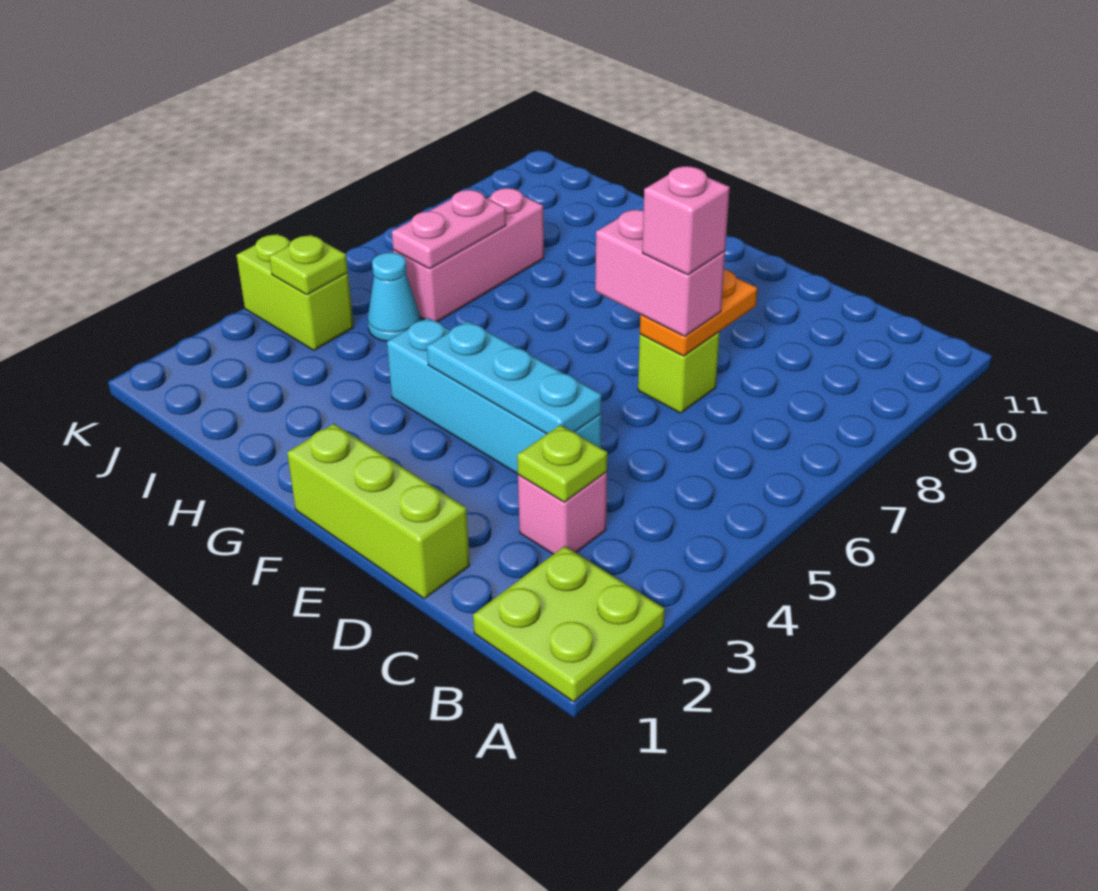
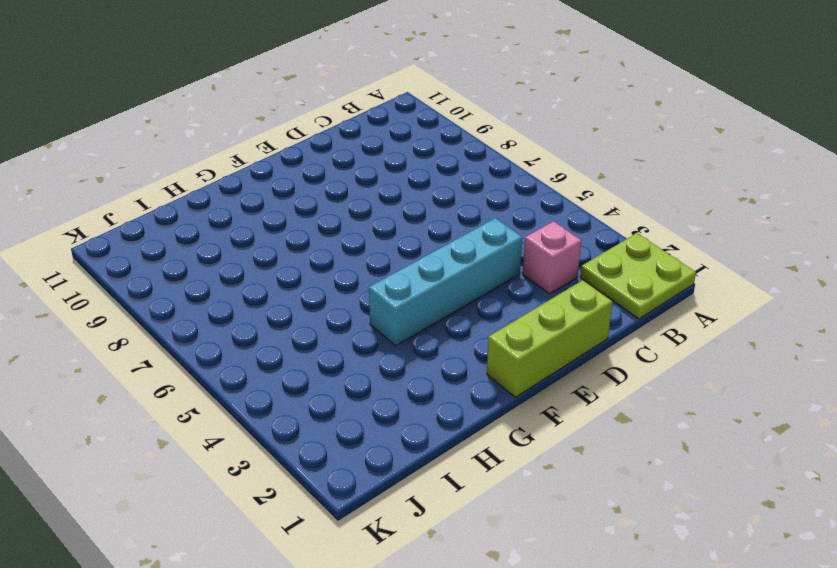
none -> lime 1x1 brick [638,332,720,413]
none -> cyan 1x1 cone [368,253,420,341]
none -> pink 1x3 brick [393,188,544,322]

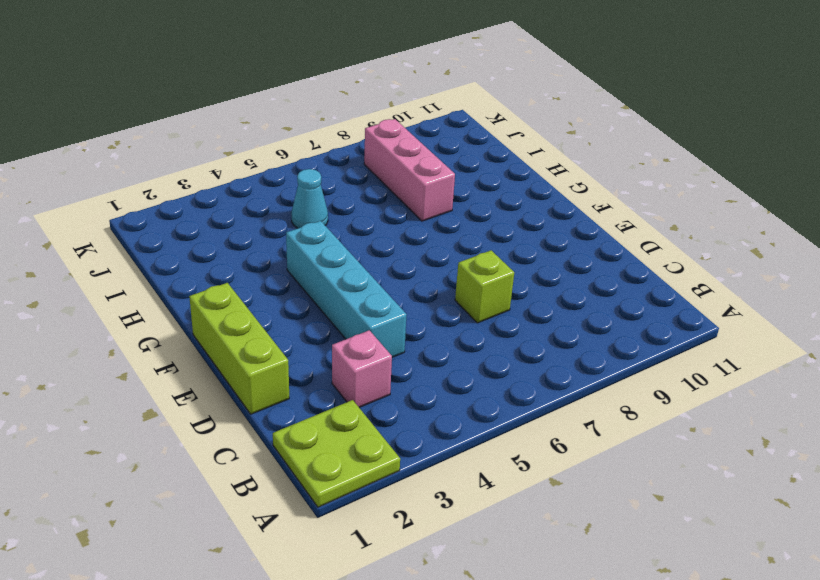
pink 1x3 brick [364,119,455,221] -> pink 1x3 brick turned to [393,188,544,322]
none -> lime 1x2 brick [237,234,354,350]
none -> lime 1x1 plate [517,425,607,502]
none -> cyan 1x3 plate [427,321,602,434]

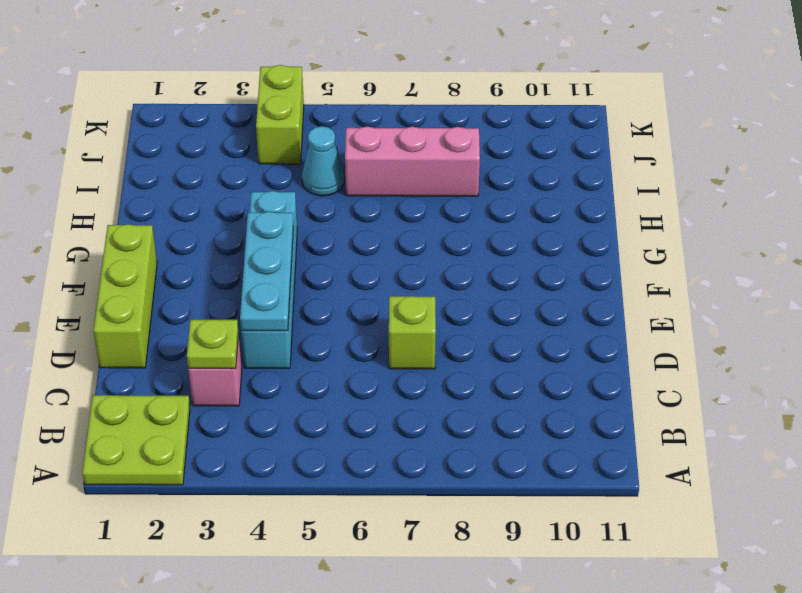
none -> orange 1x2 plate [640,269,757,356]
none -> pink 1x2 plate [392,190,506,269]
none -> lime 1x1 plate [269,235,348,295]

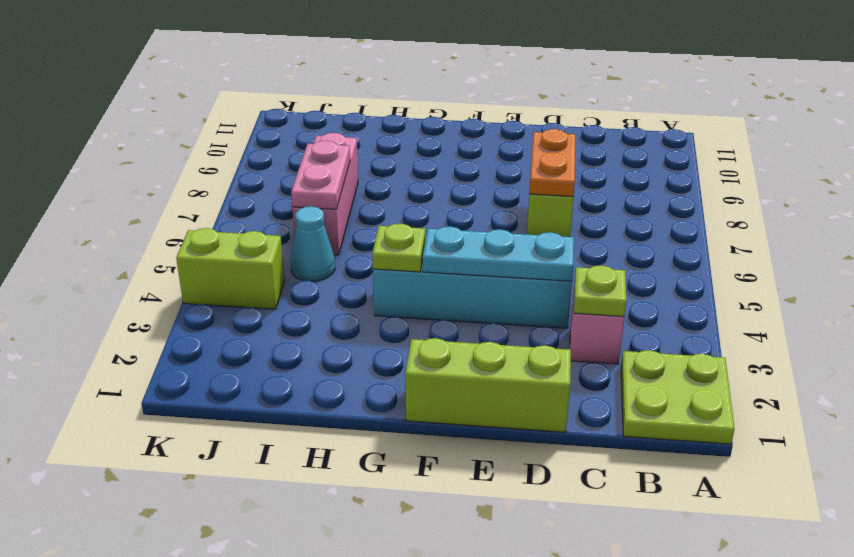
lime 1x1 plate [372,223,425,272] -> lime 1x1 plate moved to [269,235,348,295]
none -> pink 1x2 brick [595,209,725,336]
none -> pink 1x1 brick [642,166,730,275]

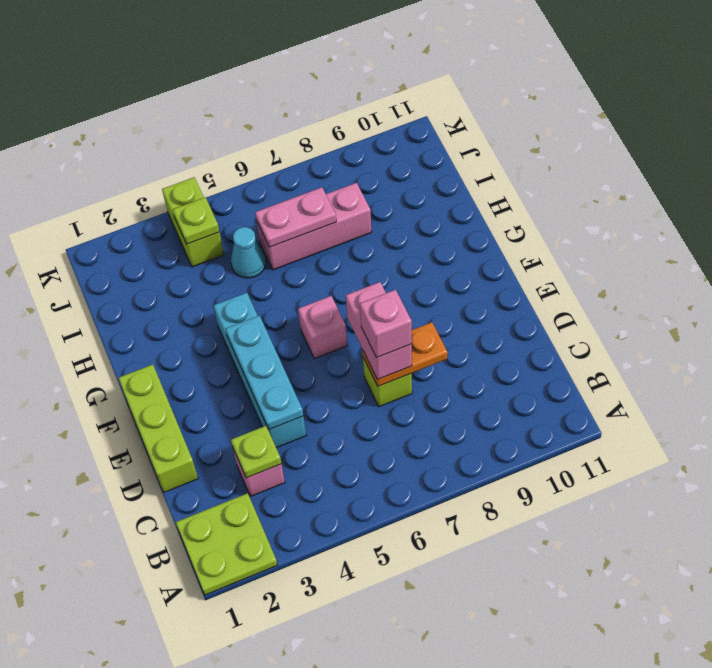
pink 1x1 brick [298,296,347,359] -> none

